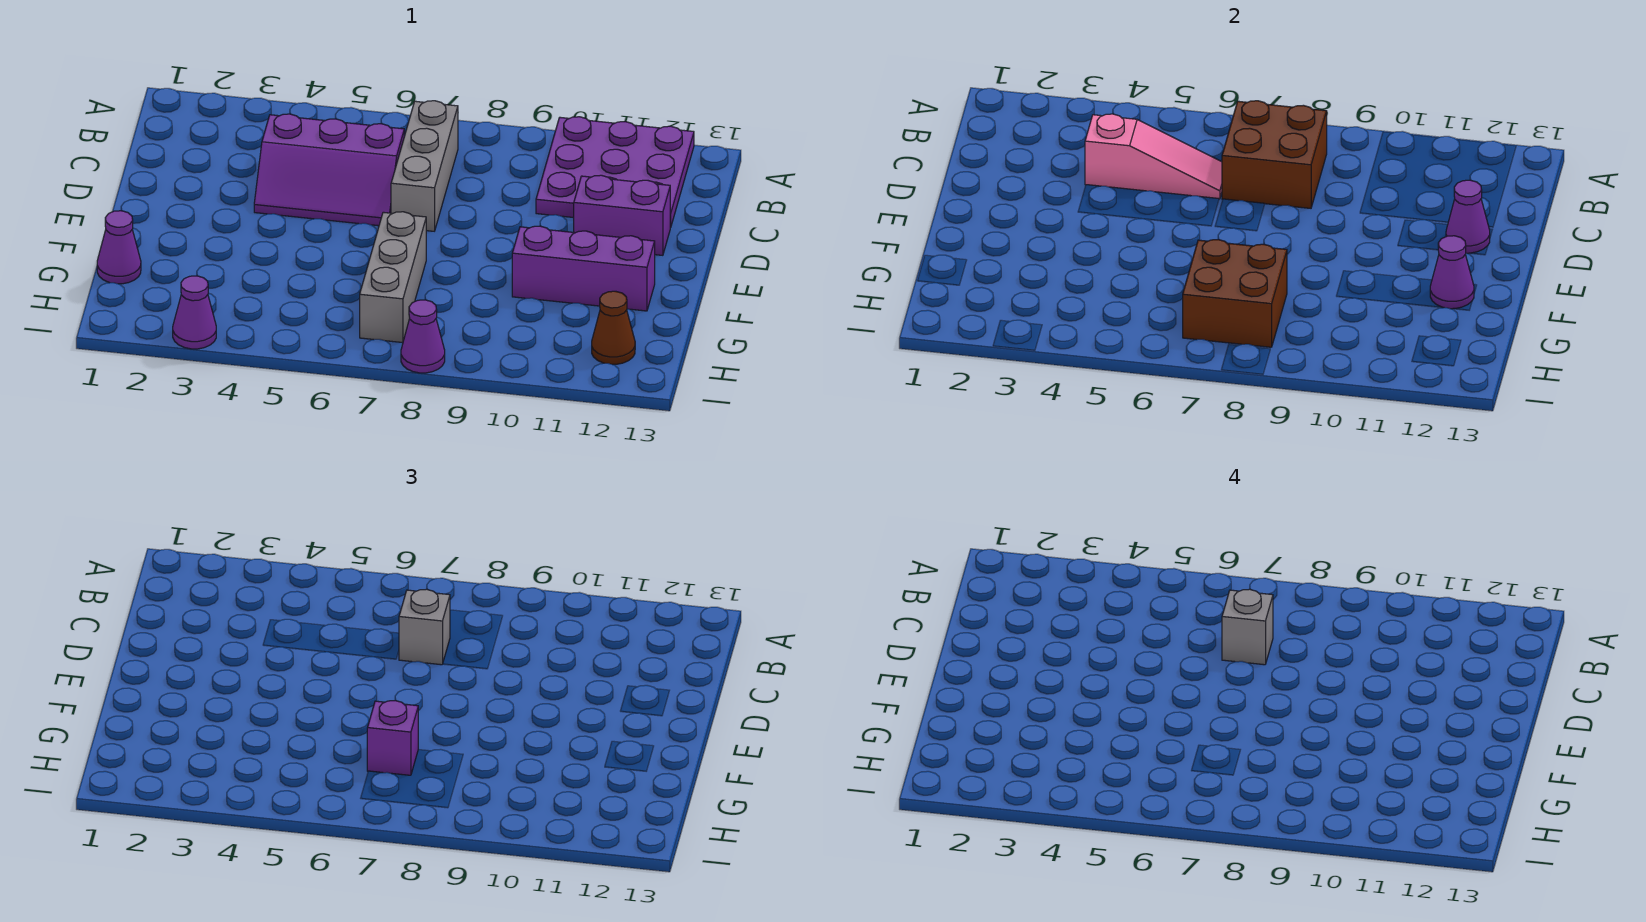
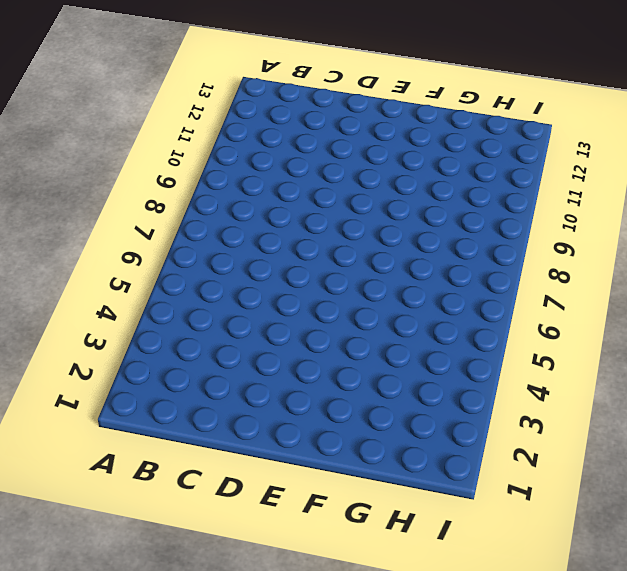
none -> purple 3x3 plate [536,117,694,227]
none -> grey 1x3 brick [391,101,458,231]
none -> purple 2x3 slope [254,114,404,226]

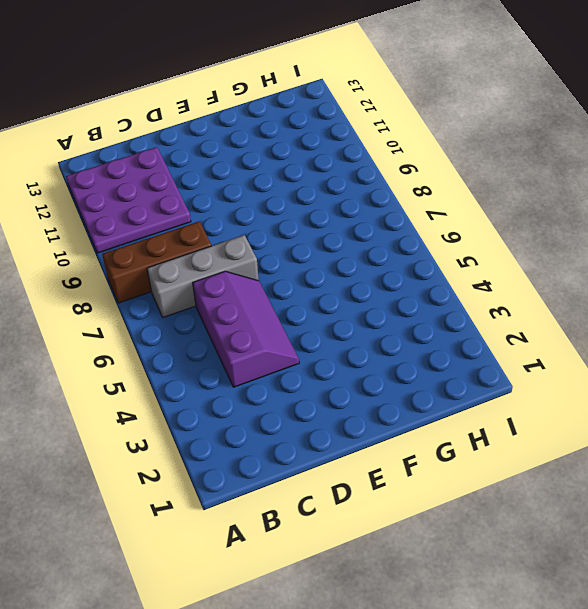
brown 1x3 brick [102,221,211,303] -> none
none -> purple 1x2 brick [574,175,671,255]
none -> grey 1x3 brick [360,212,426,343]
none -> purple 1x3 brick [512,226,655,311]

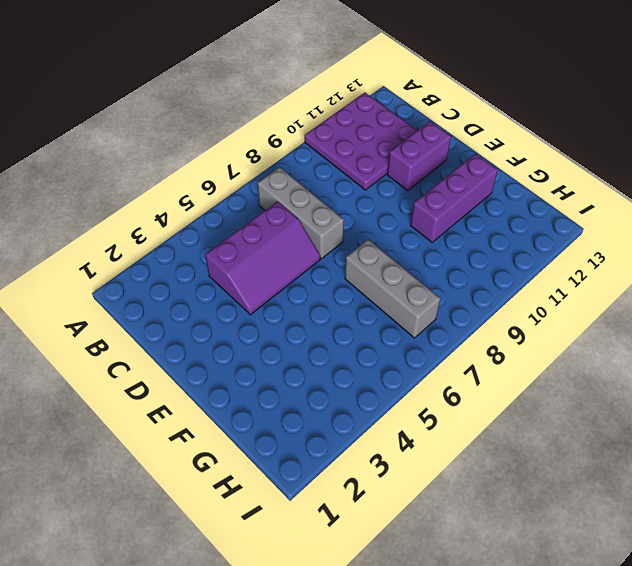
none -> purple 1x1 cone [97,211,141,284]
none -> brown 1x1 cone [592,291,635,364]
none -> purple 1x1 cone [173,276,216,349]

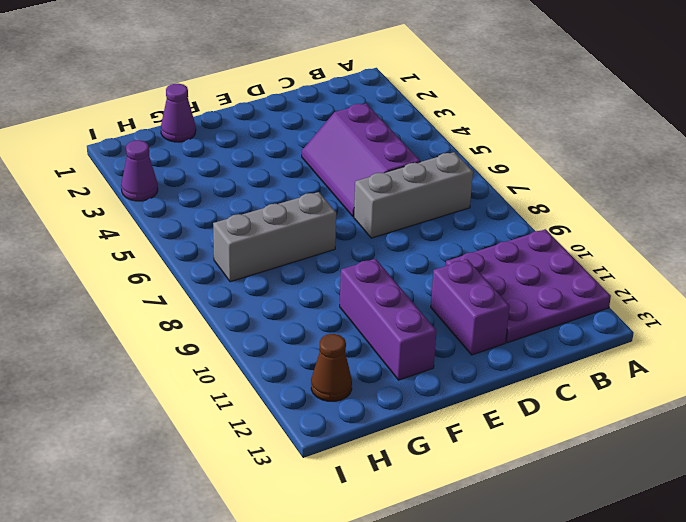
none -> purple 1x1 cone [401,300,445,373]
none -> brown 2x2 brick [1222,101,1327,208]
none -> pink 1x3 slope [1085,114,1222,199]

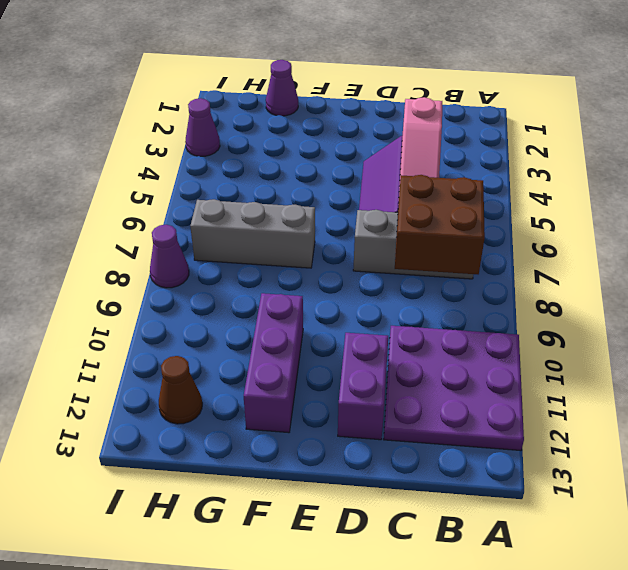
none -> purple 1x1 cone [1446,180,1490,253]
none -> purple 1x1 cone [1430,236,1474,309]
none -> brown 2x2 brick [1183,240,1287,347]

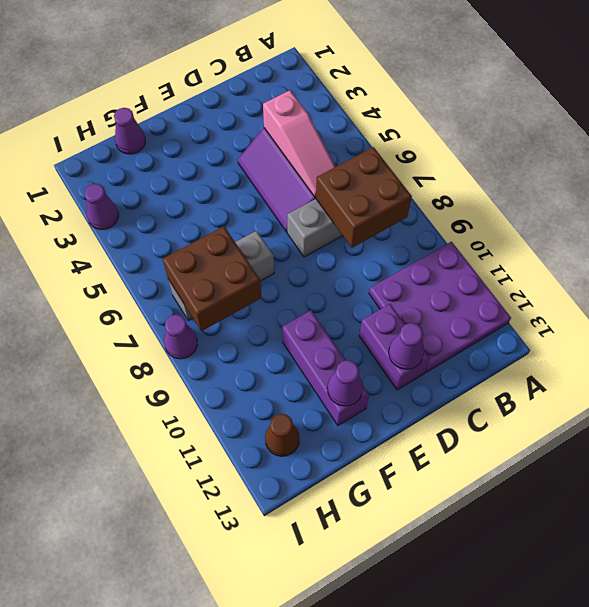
none -> grey 1x1 brick [399,589,450,665]
none -> purple 1x1 brick [367,701,418,775]
none -> grey 1x1 brick [1222,589,1273,665]

